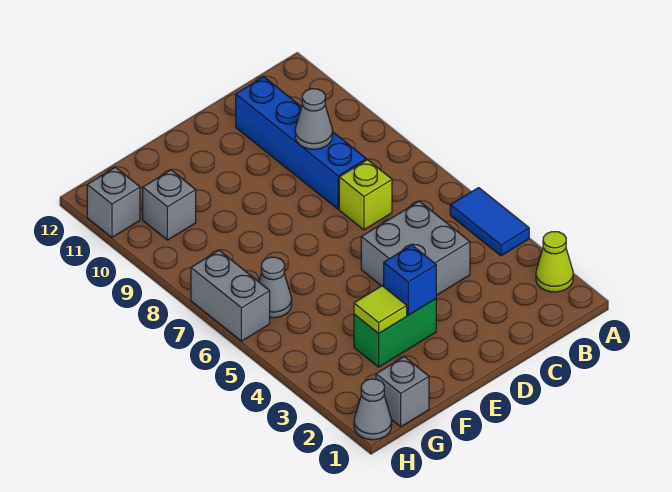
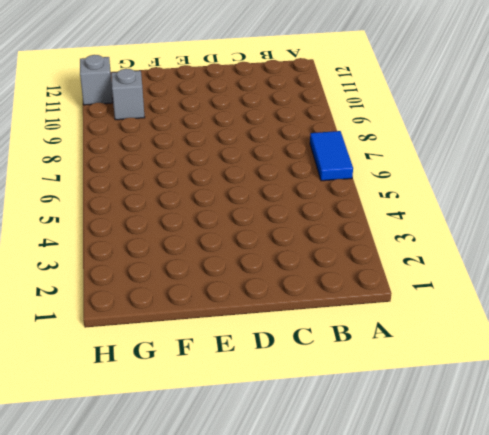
blue 1x2 tile [310,131,353,181] -> blue 1x2 tile moved to [450,188,529,256]
none -> lime 1x1 cone [536,232,573,292]
none -> grey 2x2 brick [361,201,470,295]
none -> lime 1x1 brick [339,160,392,230]

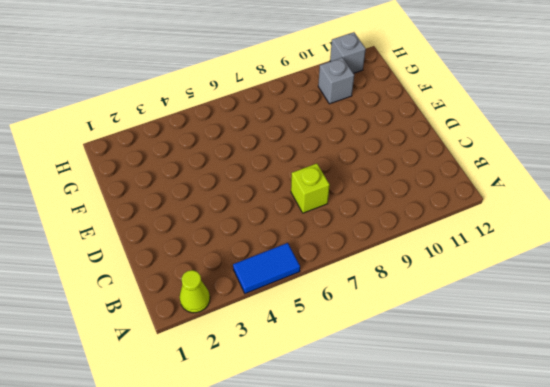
none -> grey 2x2 brick [361,201,470,295]
none -> blue 1x4 brick [236,77,366,209]
none -> green 1x2 brick [354,299,436,367]

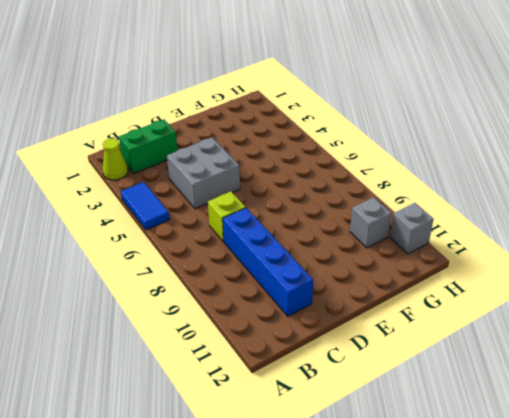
green 1x2 brick [119,119,177,174] -> green 1x2 brick moved to [354,299,436,367]
none -> grey 1x1 brick [376,357,429,427]
none -> grey 1x1 cone [259,257,292,318]
none -> grey 1x1 cone [354,379,392,440]

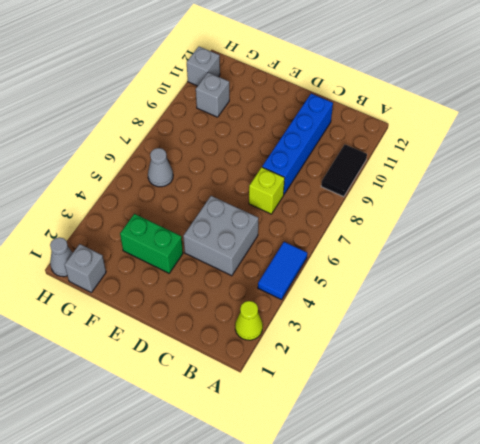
black 1x2 tile [321,145,367,197] -> none
none -> grey 1x2 brick [191,250,270,341]
none -> grey 1x1 cone [295,89,333,149]
none -> blue 1x1 brick [384,245,436,315]

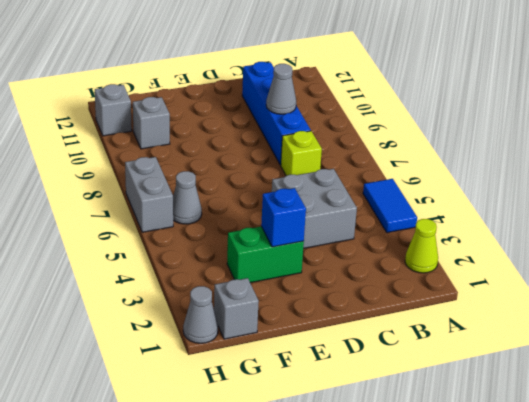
none -> lime 1x1 tile [354,286,407,334]

